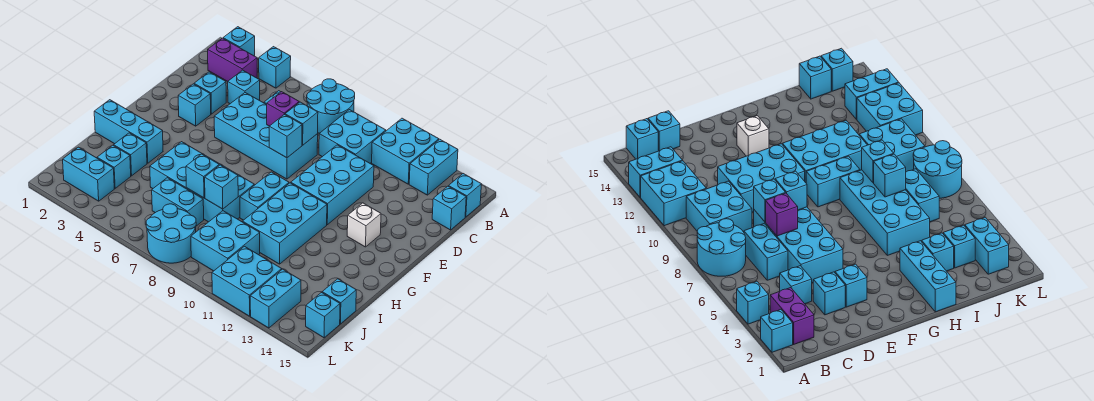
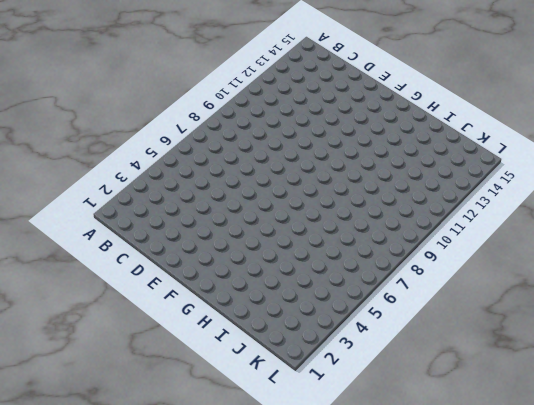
none -> cyan 1x1 brick [223,27,255,56]
none -> cyan 1x1 brick [259,47,291,88]
none -> cyan 2x2 round brick [307,79,355,133]
none -> cyan 2x2 brick [372,118,439,184]

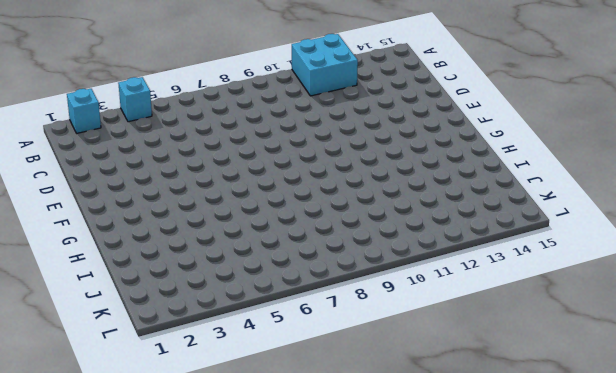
none -> cyan 2x2 round brick [307,79,355,133]
none -> cyan 1x2 brick [409,139,458,195]
none -> purple 1x2 brick [208,38,257,82]
none -> cyan 2x2 brick [319,110,386,163]

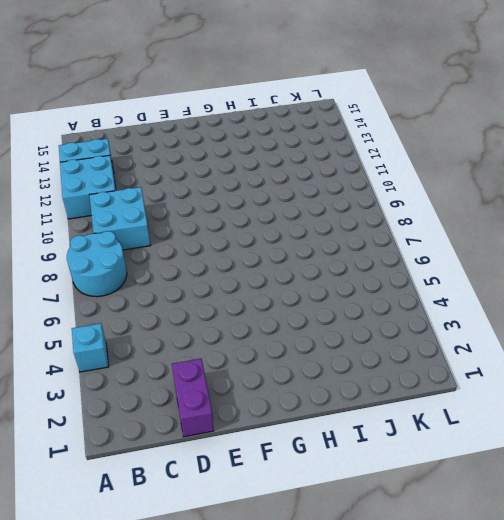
purple 1x2 brick [172,359,214,437] -> purple 1x2 brick moved to [208,38,257,82]
none -> cyan 1x1 brick [223,27,255,56]
none -> cyan 1x1 brick [449,174,481,217]
none -> cyan 1x1 brick [228,70,260,104]
none -> cyan 1x2 brick [744,223,788,280]

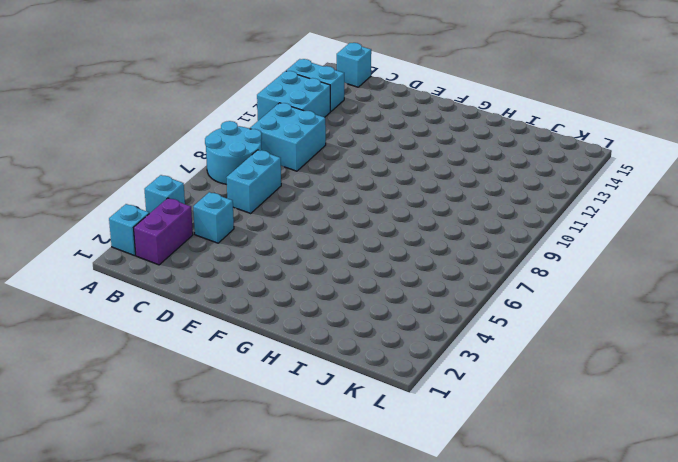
none -> cyan 1x1 brick [432,186,466,230]
none -> cyan 1x1 brick [194,72,226,114]
none -> cyan 2x4 brick [214,93,318,179]
none -> cyan 2x3 brick [291,145,374,225]

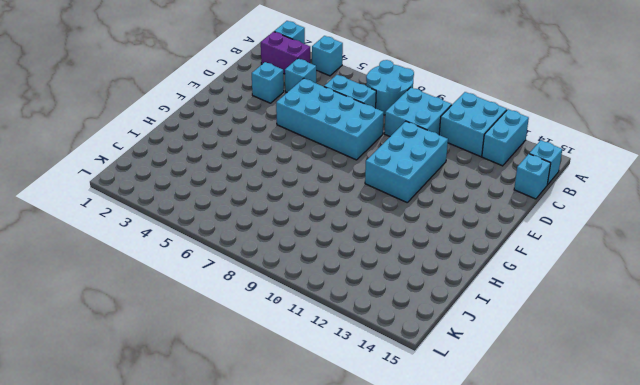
none -> cyan 1x1 brick [178,84,211,126]
none -> white 1x1 brick [347,203,381,247]
none -> cyan 1x2 brick [240,172,289,220]
none -> cyan 2x3 brick [243,183,327,264]

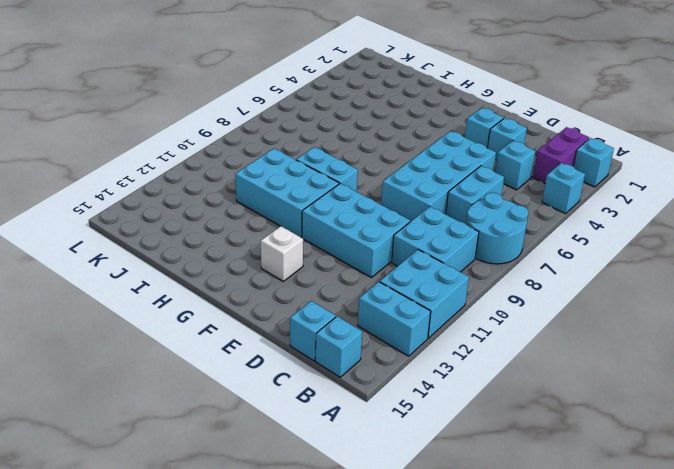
none -> cyan 1x3 brick [94,100,163,163]
none -> cyan 2x4 brick [150,142,254,222]
none -> cyan 1x1 brick [114,133,147,176]
none -> cyan 1x1 brick [97,145,131,188]

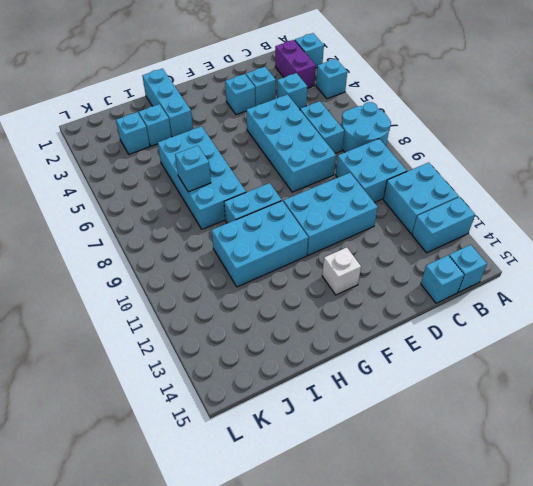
none -> cyan 1x2 brick [152,178,204,226]
none -> cyan 2x2 brick [191,211,260,271]
none -> cyan 1x1 brick [322,279,356,324]
none -> cyan 1x2 brick [63,147,114,201]

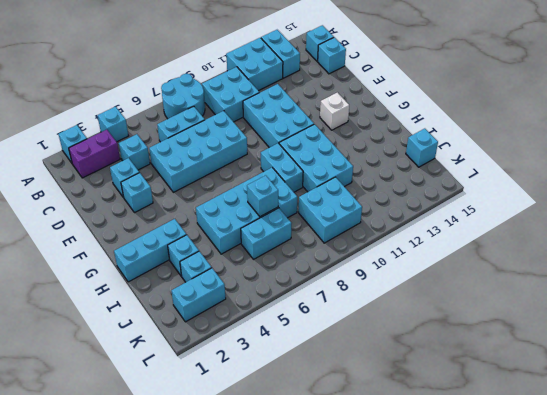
none -> cyan 2x2 round brick [146,204,196,263]
none -> cyan 2x2 brick [212,246,282,316]
none -> cyan 1x2 brick [250,269,301,328]
none -> cyan 1x1 brick [306,293,340,338]

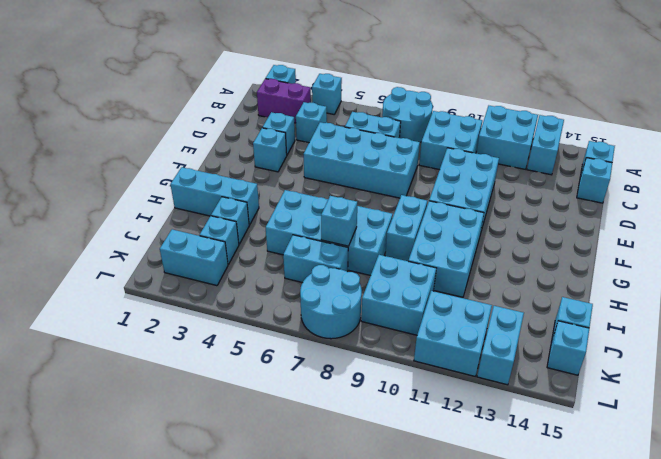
none -> white 1x1 brick [347,203,381,247]
none -> purple 1x1 brick [267,92,299,126]
none -> cyan 1x1 brick [285,102,318,145]
none -> cyan 1x1 brick [269,114,302,158]

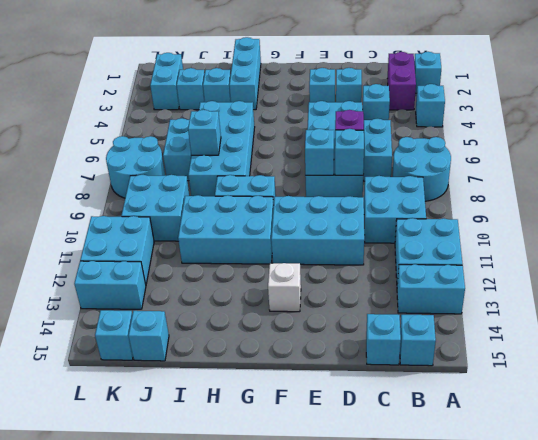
none -> cyan 1x1 brick [205,165,238,209]

